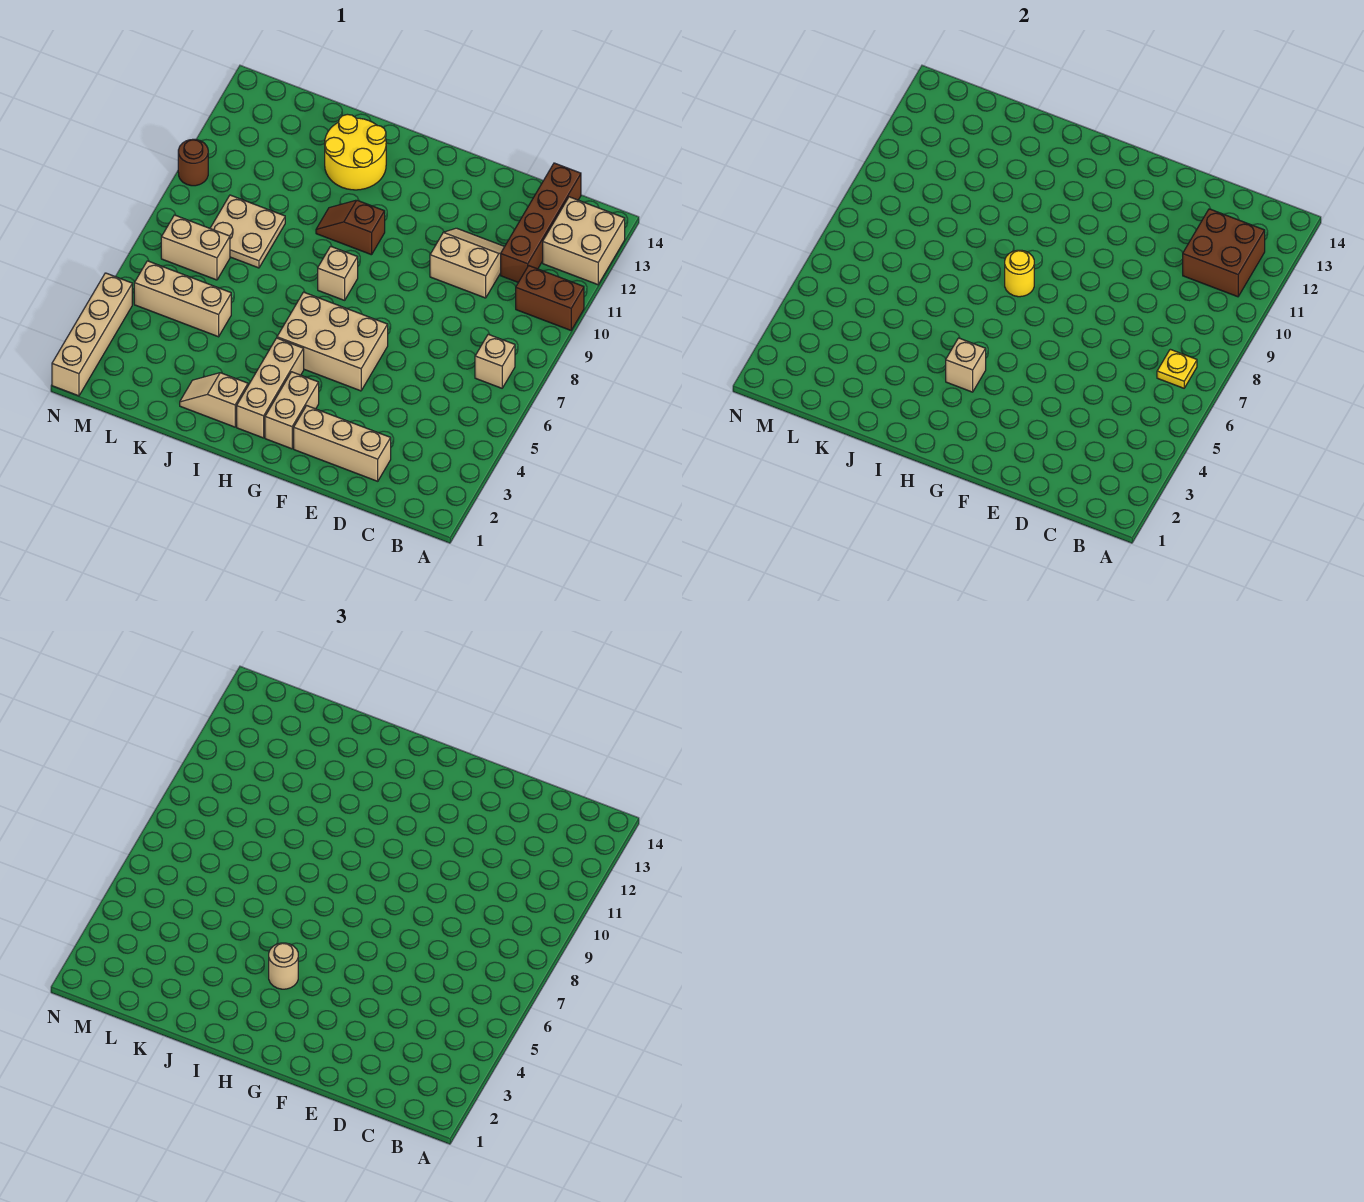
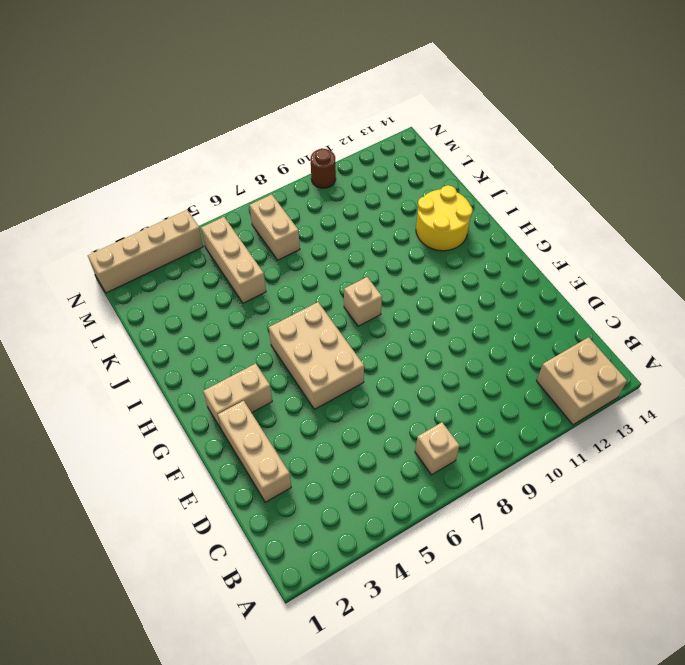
none -> brown 1x2 brick [516,266,584,330]
none -> brown 1x4 brick [501,163,581,282]
none -> tan 2x2 slope [430,228,505,298]

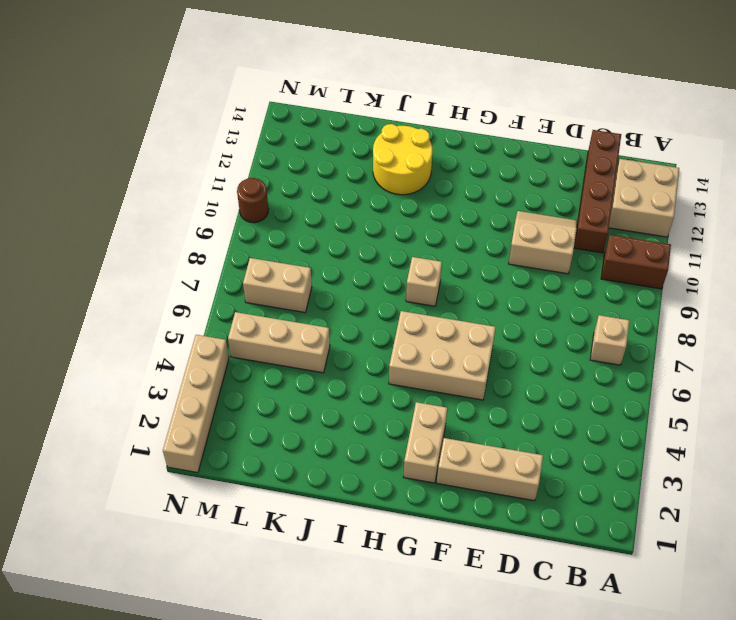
none -> tan 1x3 brick [237,338,304,438]
none -> brown 1x2 slope [316,200,385,255]
none -> tan 1x2 slope [180,373,248,427]

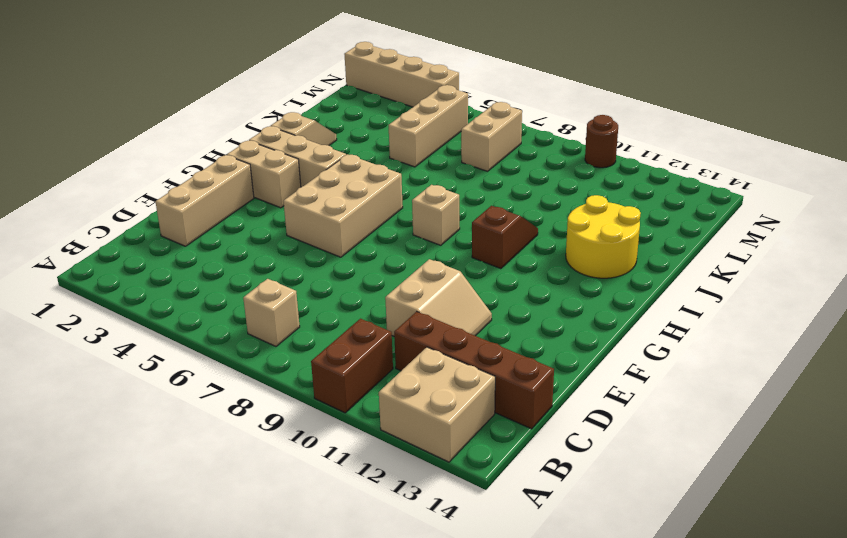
none -> tan 2x2 plate [210,195,285,268]
none -> yellow 1x1 plate [1157,349,1197,388]
none -> brown 2x2 brick [1183,209,1265,297]

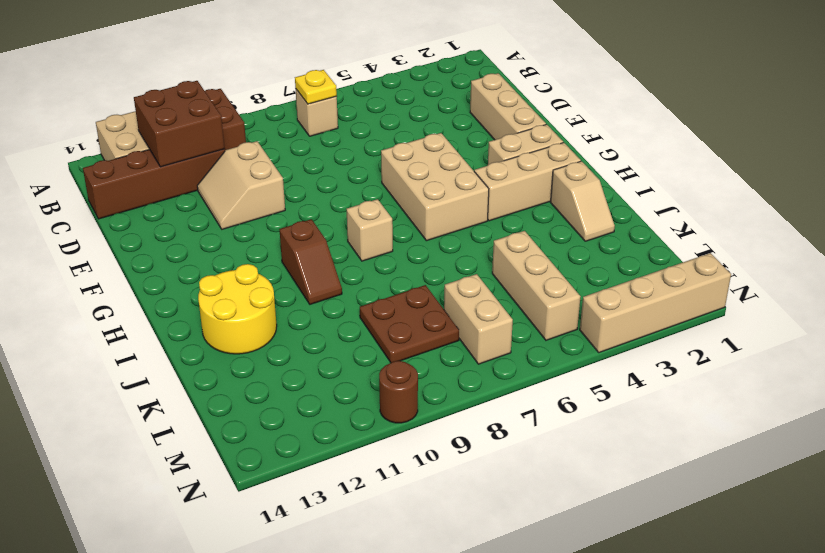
brown 2x2 plate [360,285,459,363] -> tan 2x2 plate [210,195,285,268]
none -> tan 1x1 brick [946,338,986,392]
none -> yellow 1x1 round brick [1005,250,1034,297]
none -> tan 1x1 round brick [269,943,298,989]

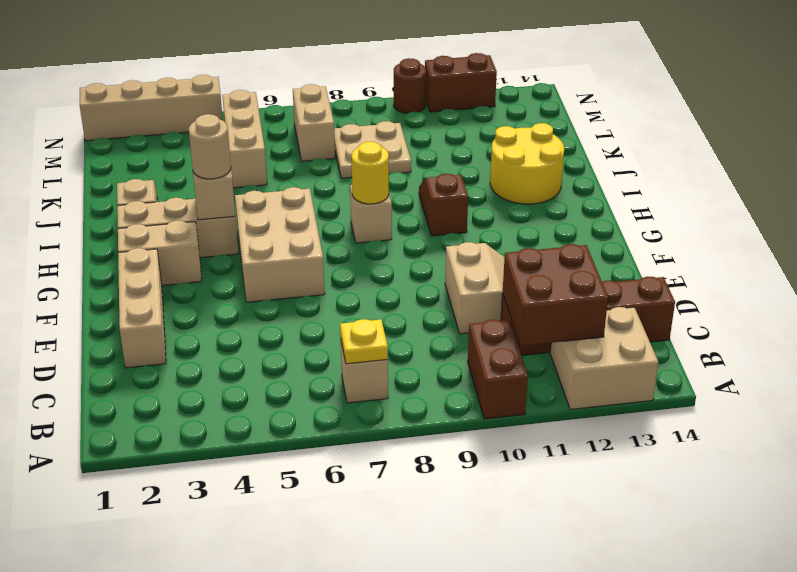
brown 1x2 brick [425,53,497,112] -> none

